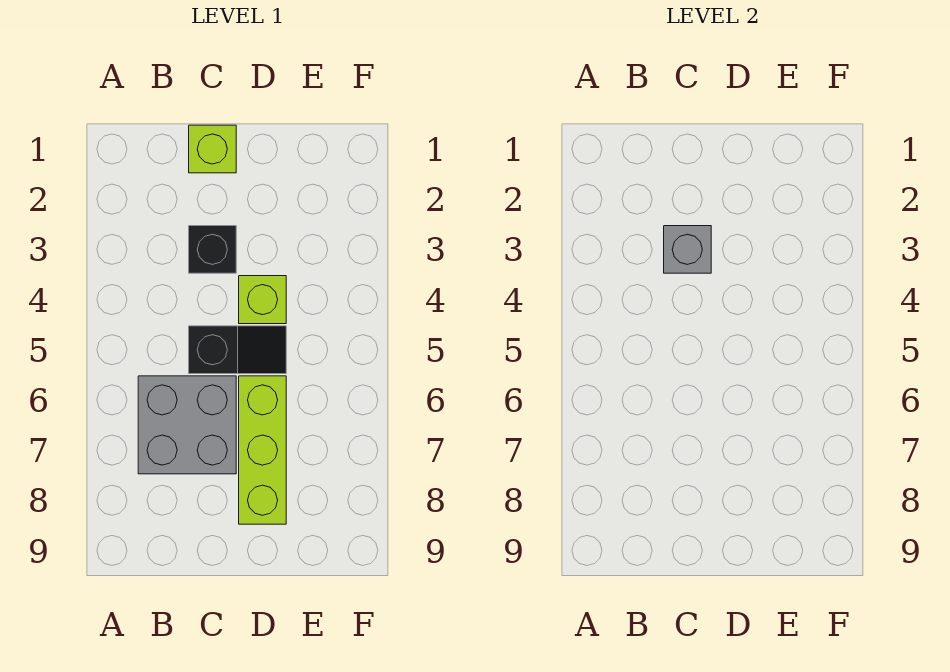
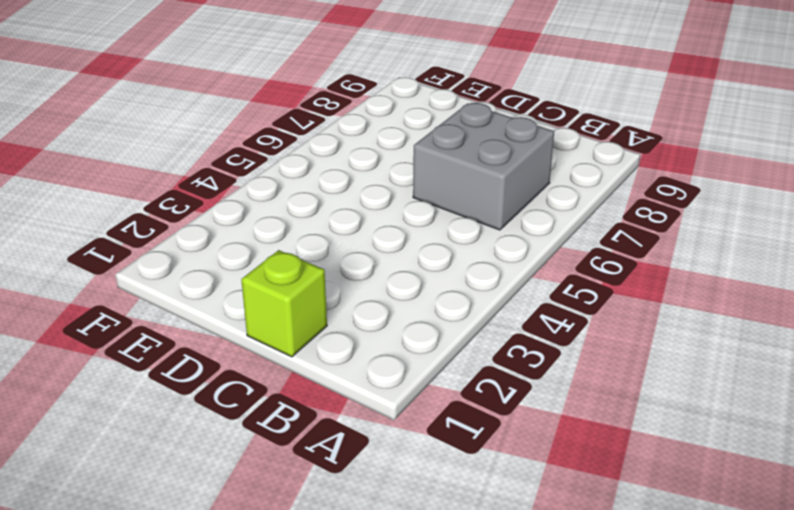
none -> black 1x1 brick [189,226,236,273]
none -> black 1x2 slope [189,326,286,374]

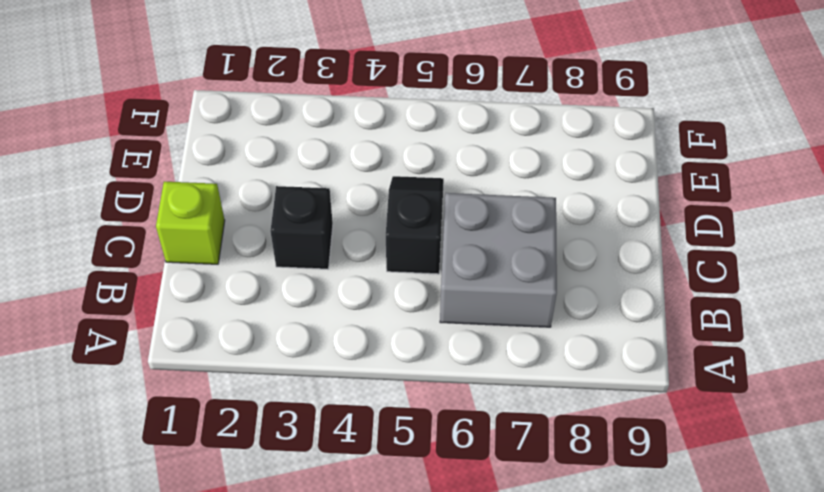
none -> lime 1x1 brick [239,276,286,324]
none -> lime 1x3 brick [239,376,286,524]

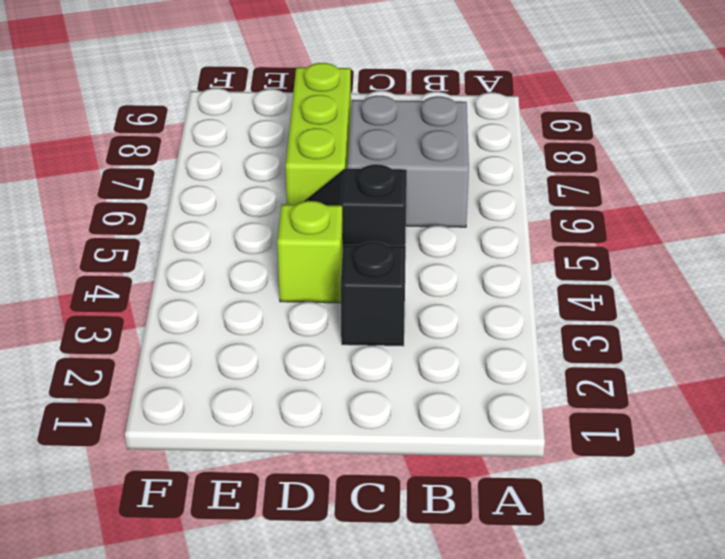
none -> lime 1x1 brick [189,125,236,173]
none -> grey 1x1 brick [664,226,711,273]

